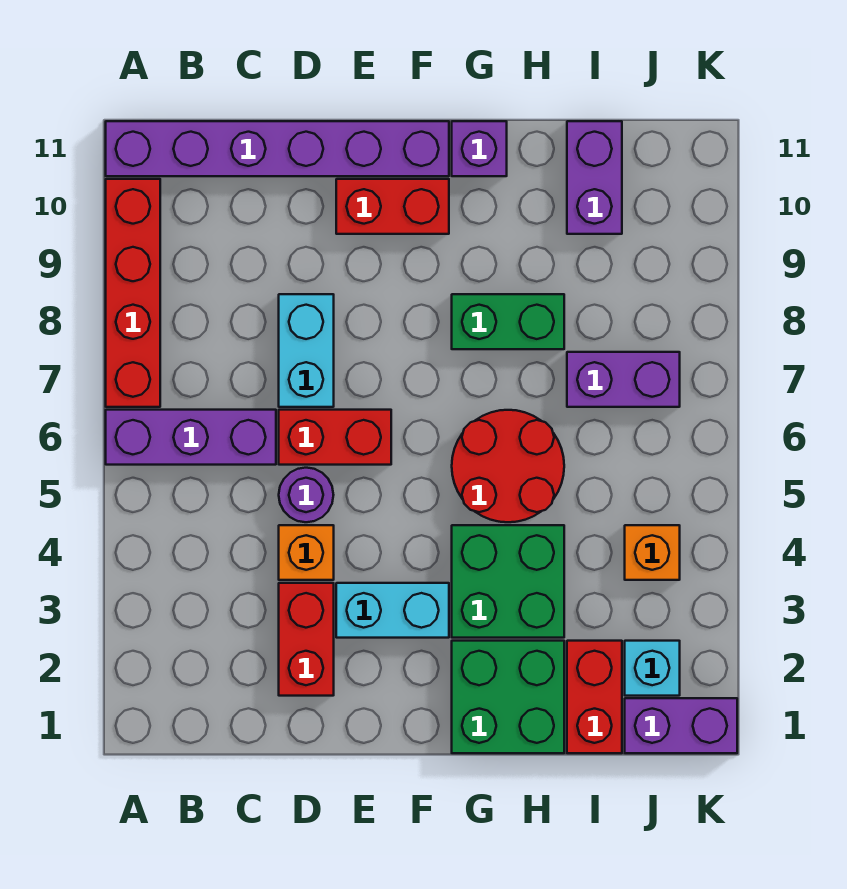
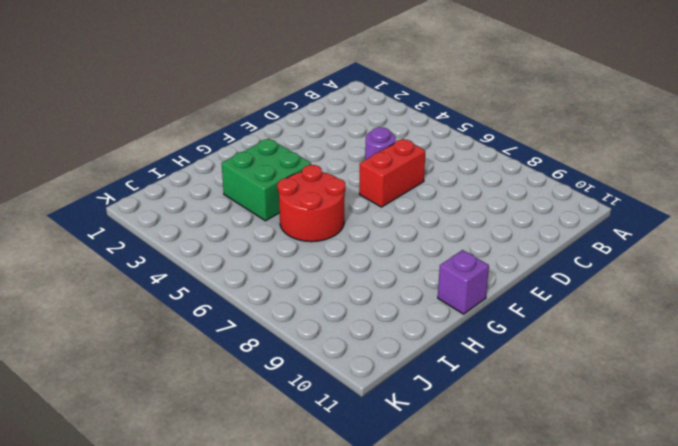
none -> purple 1x3 brick [106,410,276,465]
none -> red 1x4 brick [106,179,160,407]
none -> purple 1x6 brick [106,121,449,176]

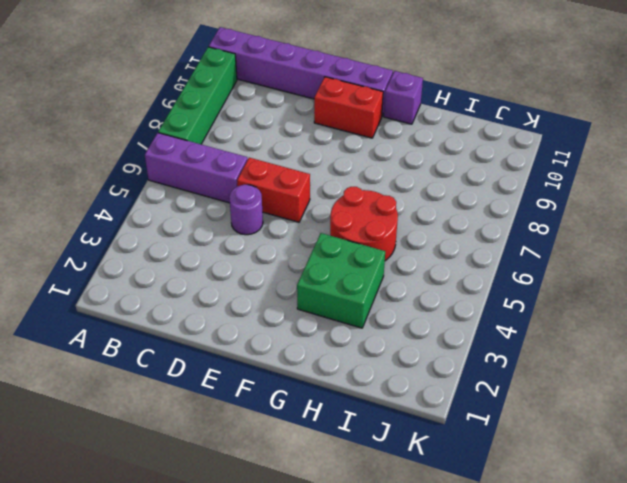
green 1x4 brick [158,47,237,144] -> red 1x4 brick [106,179,160,407]
none -> red 1x2 brick [279,583,334,696]
none -> orange 1x1 brick [279,525,334,580]
none -> cyan 1x2 brick [279,294,334,407]

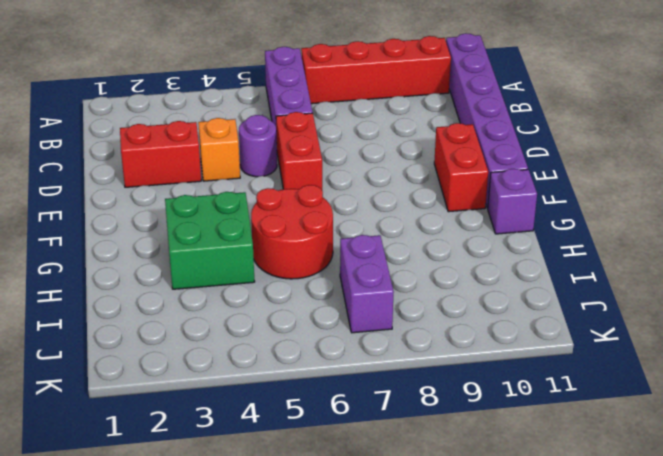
none -> cyan 1x2 brick [279,294,334,407]
none -> cyan 1x2 brick [336,583,449,638]
none -> green 2x2 brick [452,641,564,753]

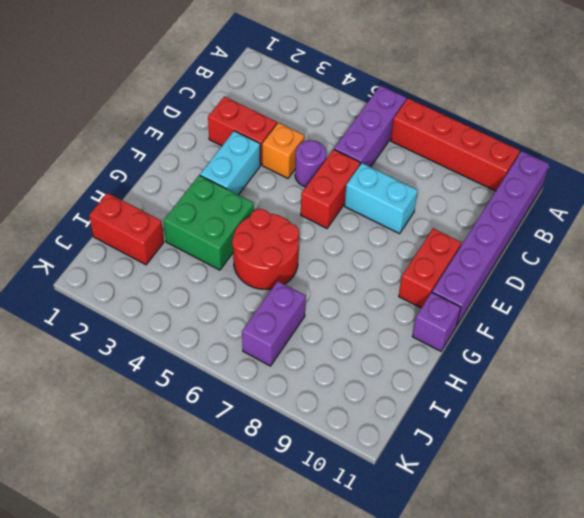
none -> green 2x2 brick [452,641,564,753]
none -> green 1x2 brick [452,294,564,349]
none -> purple 1x2 brick [567,121,622,234]

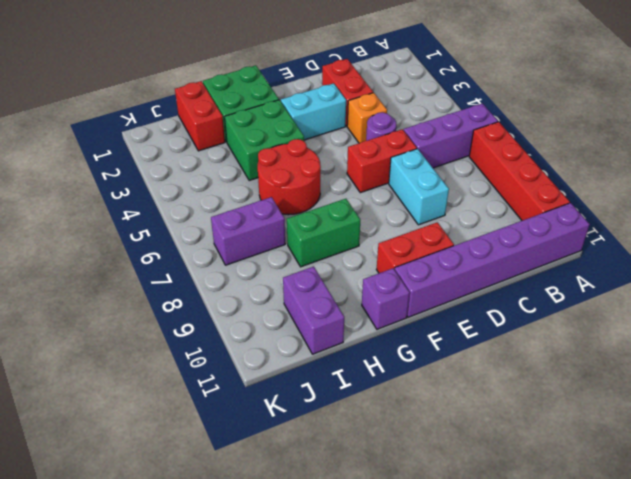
none -> purple 1x2 brick [625,698,737,753]
none -> cyan 1x1 brick [625,641,680,696]
none -> orange 1x1 brick [625,525,680,580]

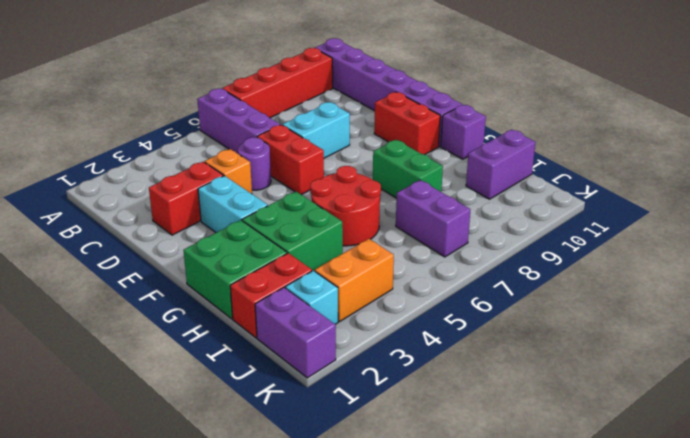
orange 1x2 brick [315,239,394,322] -> orange 1x1 brick [625,525,680,580]

